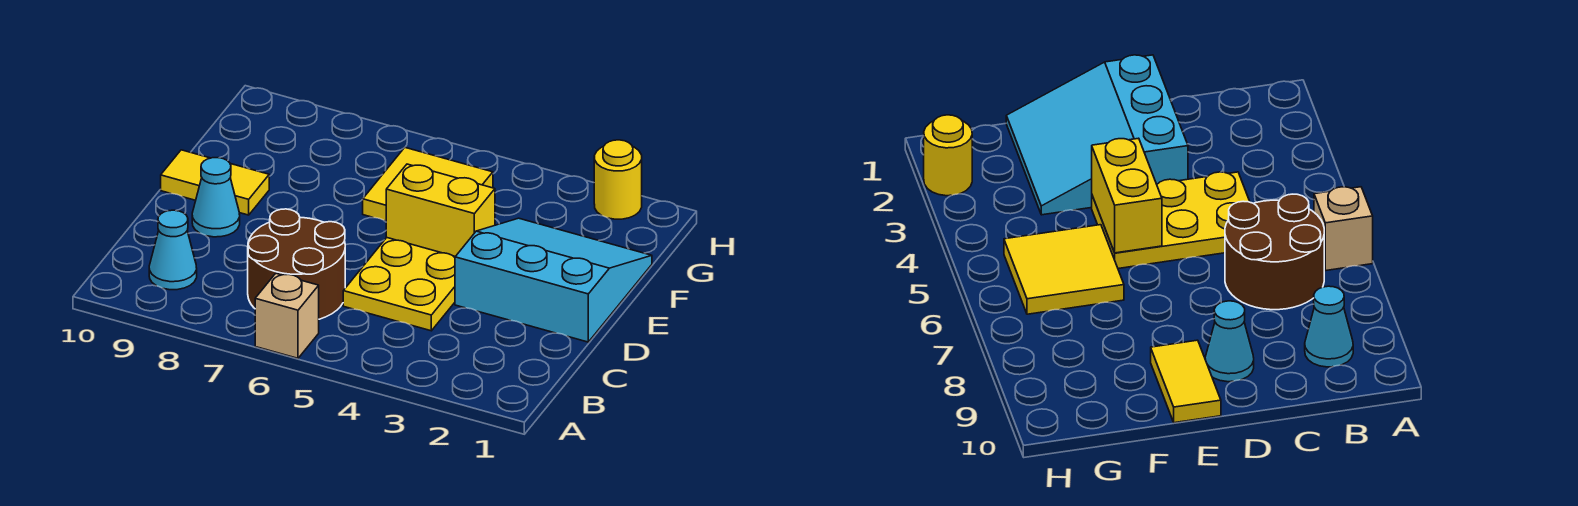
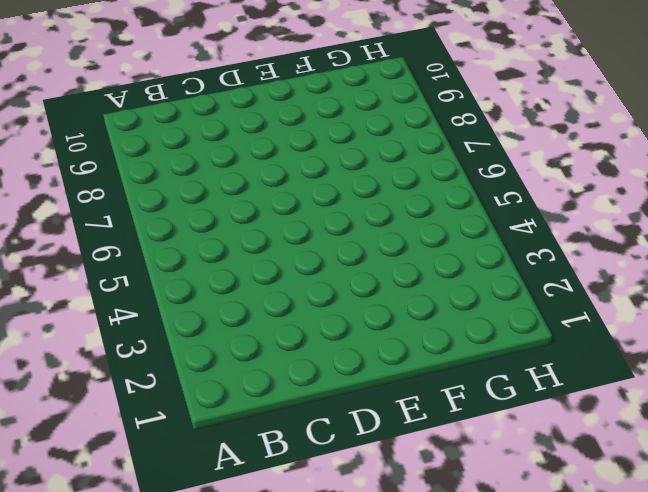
none -> tan 1x1 brick [255,273,319,358]
none -> brown 2x2 round brick [248,209,345,319]

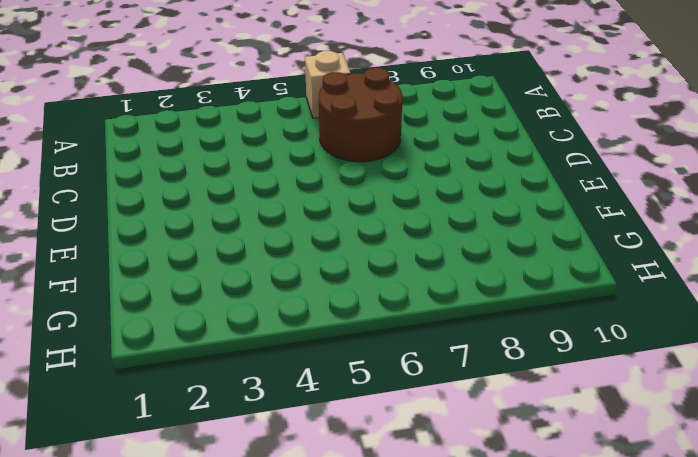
none -> cyan 1x1 cone [149,210,197,290]
none -> yellow 2x3 plate [343,238,455,331]

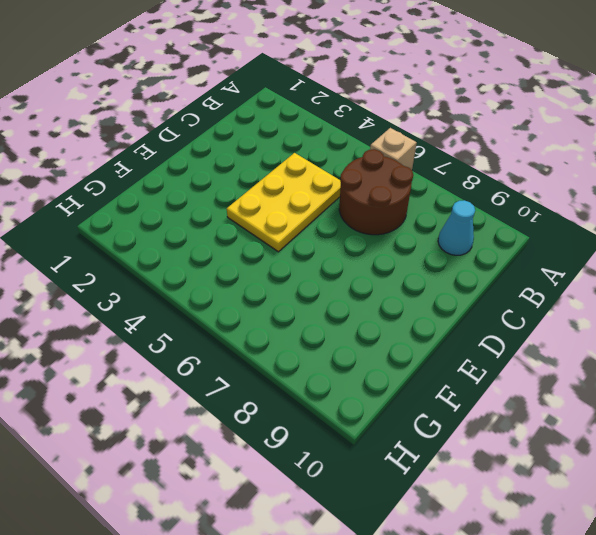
none -> cyan 3x3 slope [455,218,652,342]
none -> cyan 1x1 cone [192,158,240,237]

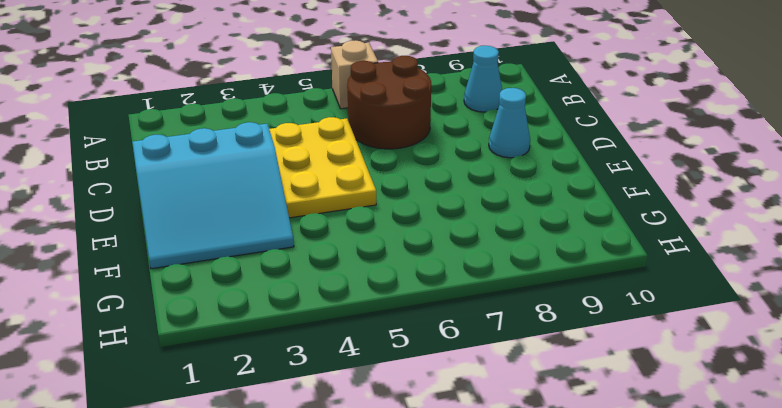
none -> yellow 1x2 tile [161,150,269,215]
none -> yellow 2x2 tile [363,148,493,221]

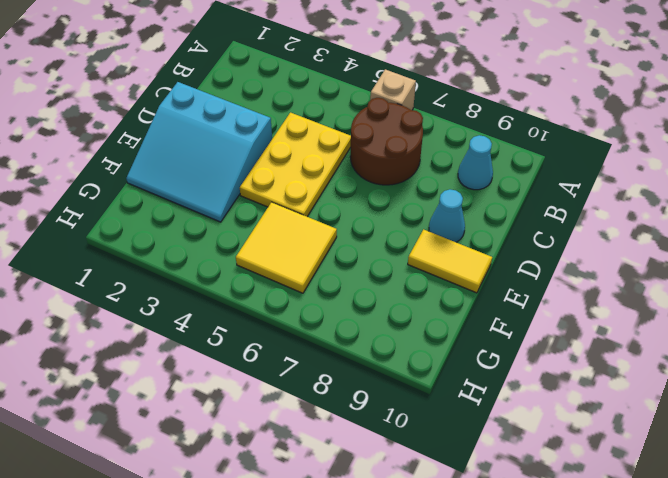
none -> yellow 1x1 round brick [594,140,642,219]
none -> yellow 1x2 brick [386,164,495,256]

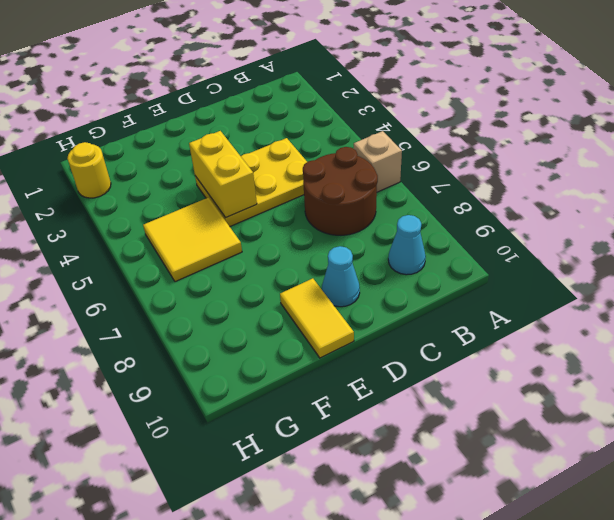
none -> cyan 3x3 slope [455,218,652,342]

